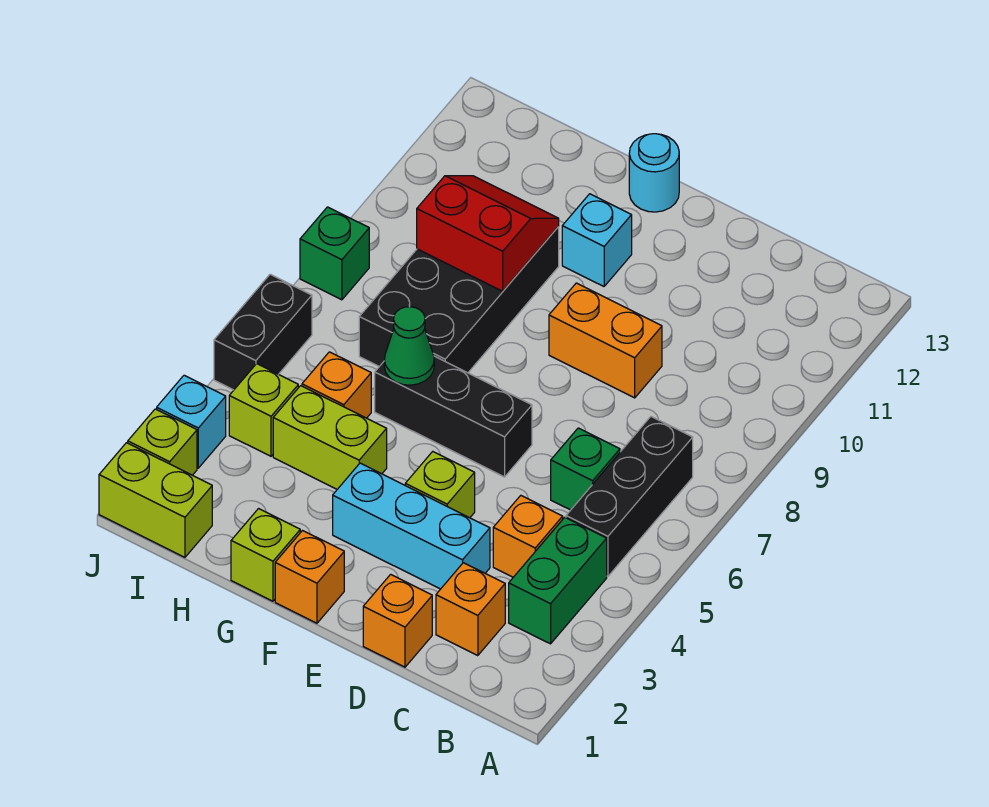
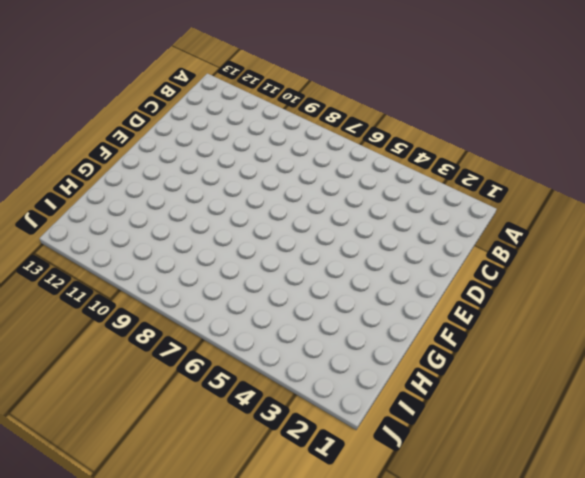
none -> green 1x2 brick [509,517,607,644]
none -> black 1x3 brick [566,417,693,576]
none -> orange 1x1 brick [436,563,505,656]

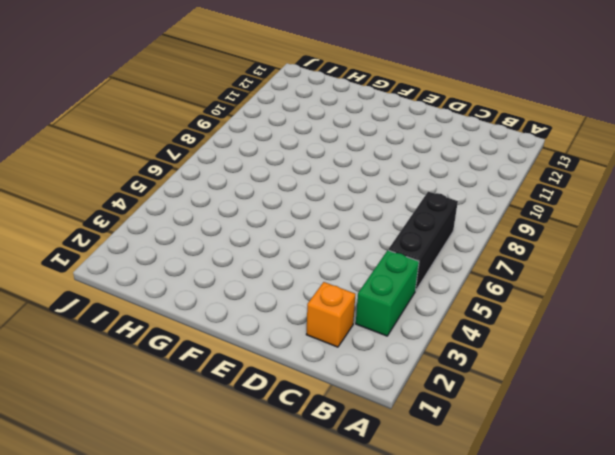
none -> orange 1x1 brick [493,496,563,577]
none -> green 1x1 brick [551,428,620,510]
none -> orange 1x1 brick [363,574,432,667]

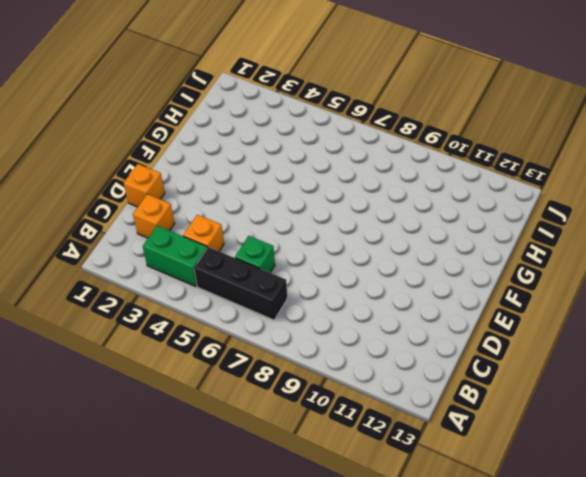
none -> cyan 1x3 brick [333,463,490,589]
none -> orange 1x2 brick [549,283,662,398]
none -> lime 1x1 brick [405,452,475,518]

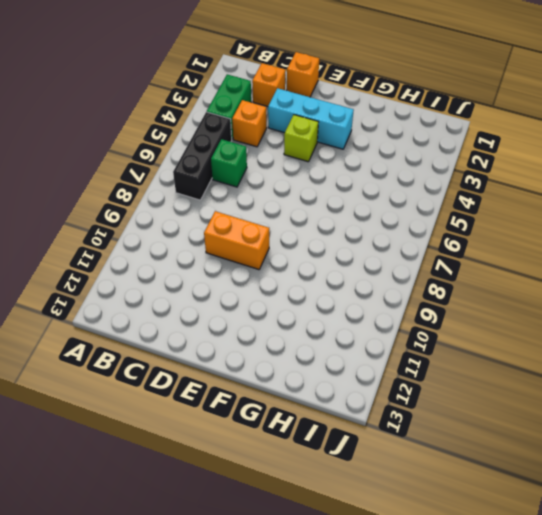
none -> black 1x3 brick [375,356,532,477]
none -> orange 1x1 brick [275,531,344,623]
none -> cyan 1x1 brick [562,194,632,286]

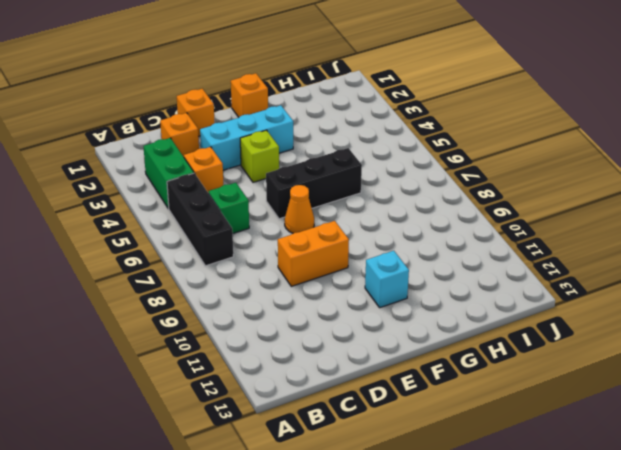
orange 1x1 cone [285,185,314,233] -> none
none -> cyan 1x1 round brick [629,134,679,212]
none -> lime 1x1 brick [231,509,300,601]
none -> lime 1x2 brick [273,386,387,489]

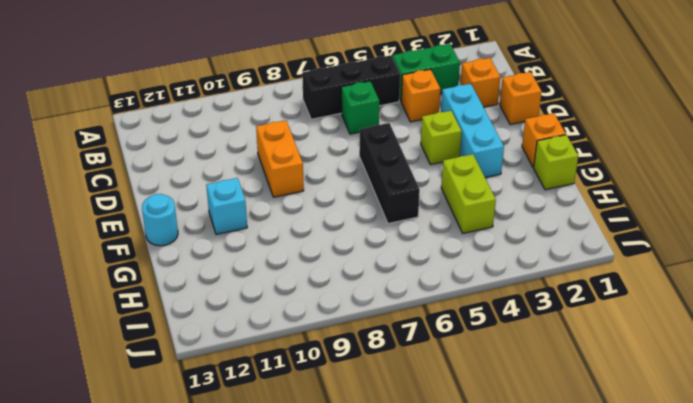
none -> black 2x4 brick [359,227,559,373]
none -> orange 1x1 brick [302,352,371,418]
none -> lime 1x2 brick [99,443,212,557]

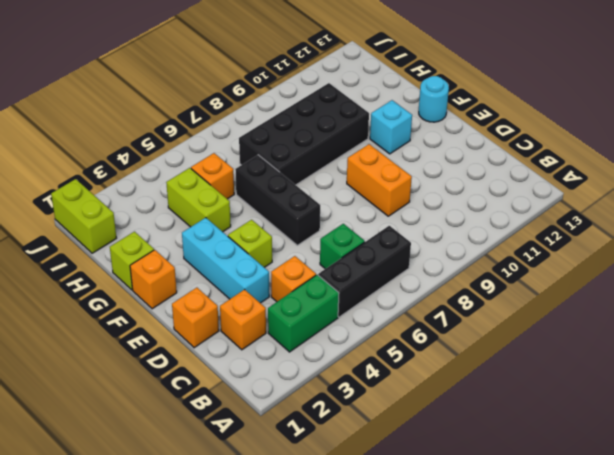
none -> lime 1x1 brick [229,364,298,456]
none -> lime 1x1 brick [128,409,197,475]
none -> cyan 1x1 brick [157,375,226,468]

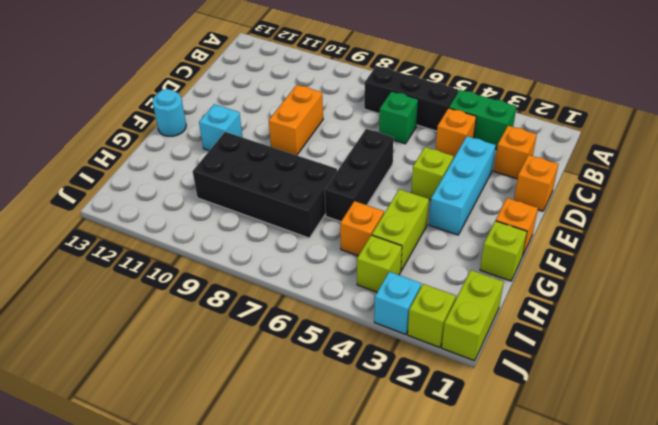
none -> black 1x2 brick [214,274,312,390]
none -> green 1x1 brick [300,207,369,300]
none -> green 1x1 cone [384,306,434,385]

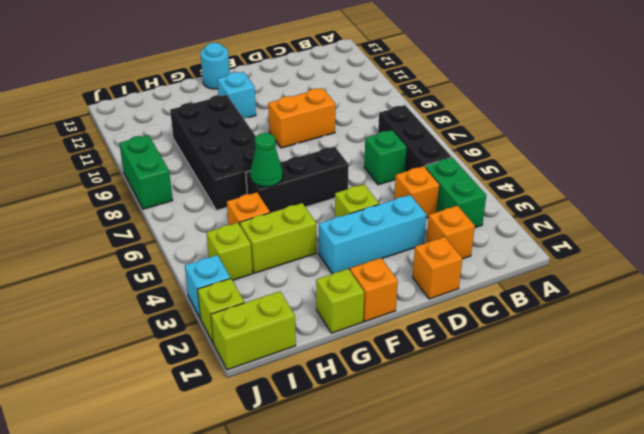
green 1x2 brick [119,135,173,209] -> green 1x1 brick [300,207,369,300]
none -> black 1x2 brick [214,274,312,390]
none -> red 2x2 slope [417,176,559,291]

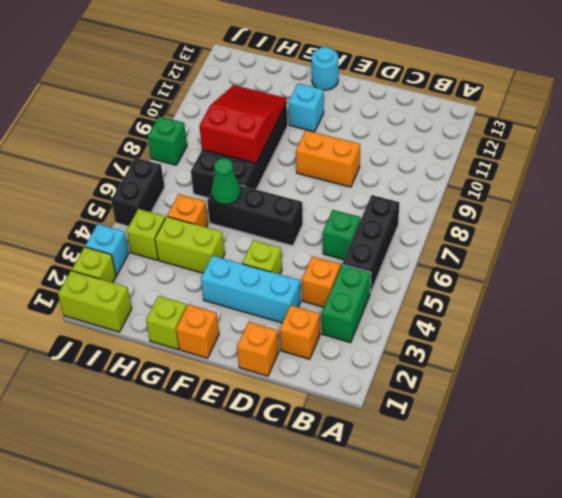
red 2x3 slope [199,85,287,163] -> red 2x2 slope [417,176,559,291]

